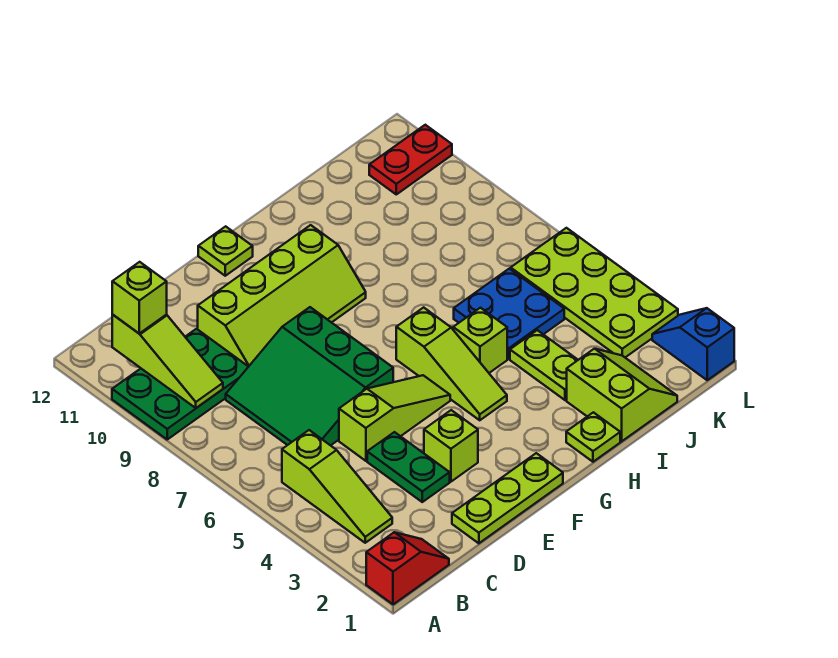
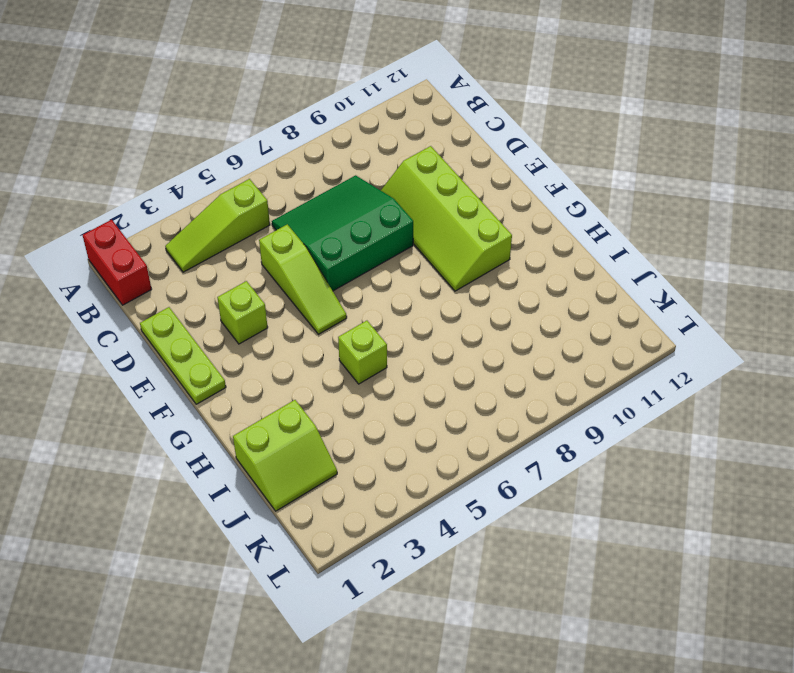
red 1x2 brick [83,220,152,305] -> red 1x2 slope [366,532,449,604]
none -> green 2x3 plate [112,329,248,439]
none -> green 1x2 plate [367,432,450,502]
none -> lime 1x1 plate [198,226,253,276]

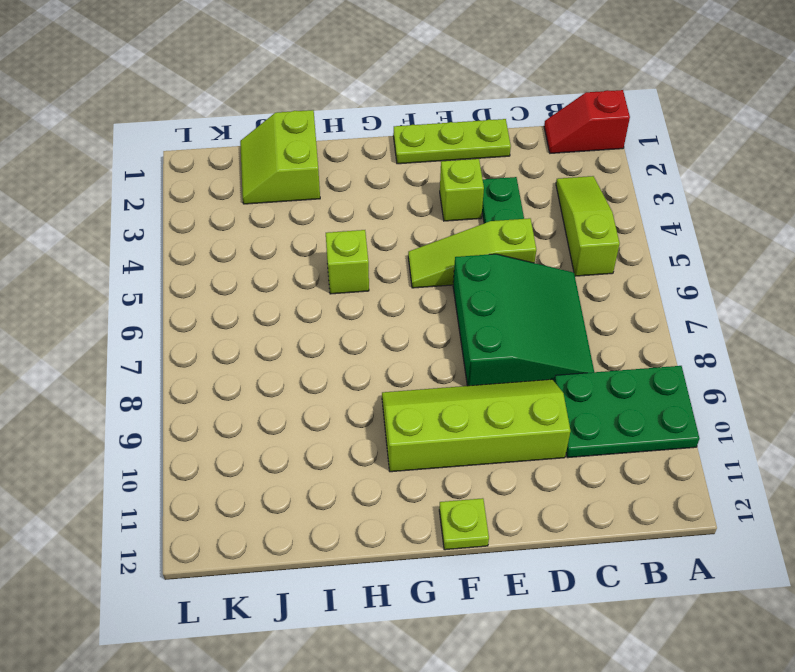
none -> lime 1x3 slope [396,307,507,420]
none -> lime 1x1 plate [566,412,620,462]
none -> lime 1x2 plate [510,330,578,400]

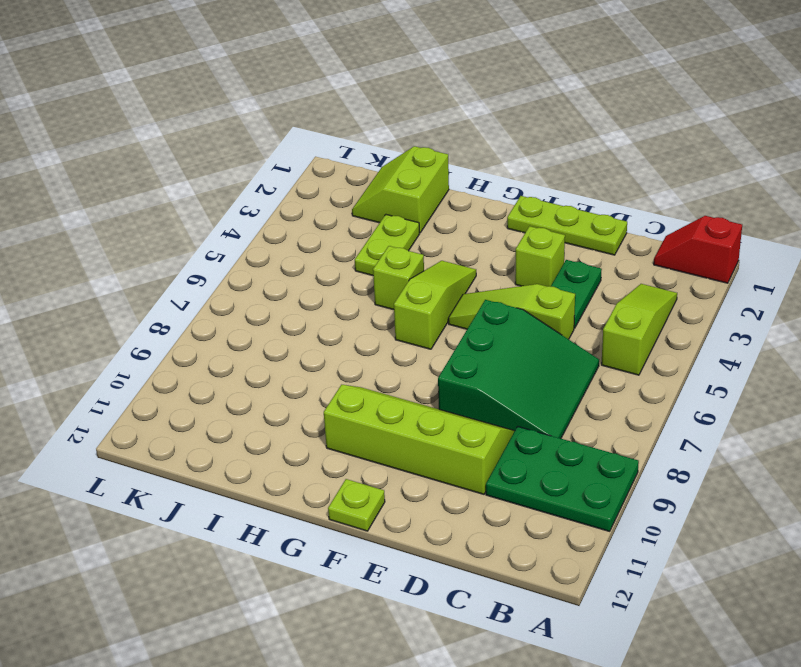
none -> lime 1x1 plate [566,412,620,462]
none -> blue 2x2 plate [454,269,564,359]
none -> lime 2x4 plate [511,228,678,357]

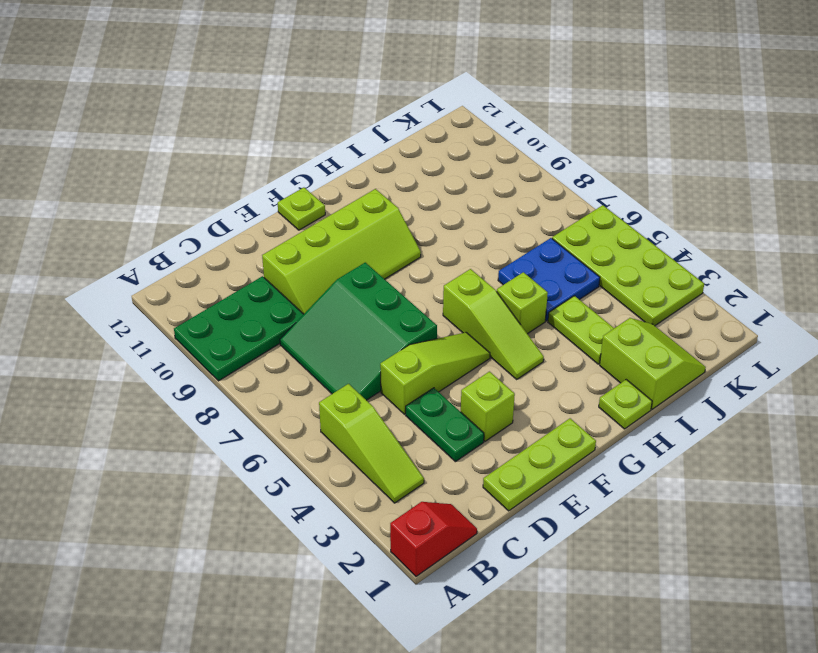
none -> red 1x2 plate [369,125,452,194]
none -> blue 1x2 slope [652,308,734,380]
none -> lime 1x3 slope [112,315,223,408]

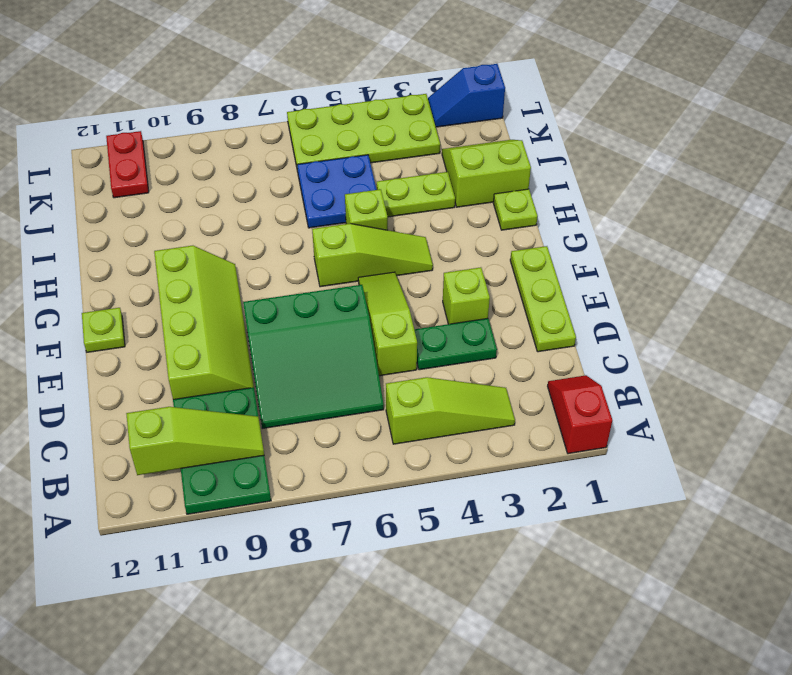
none -> lime 1x1 brick [112,262,167,333]

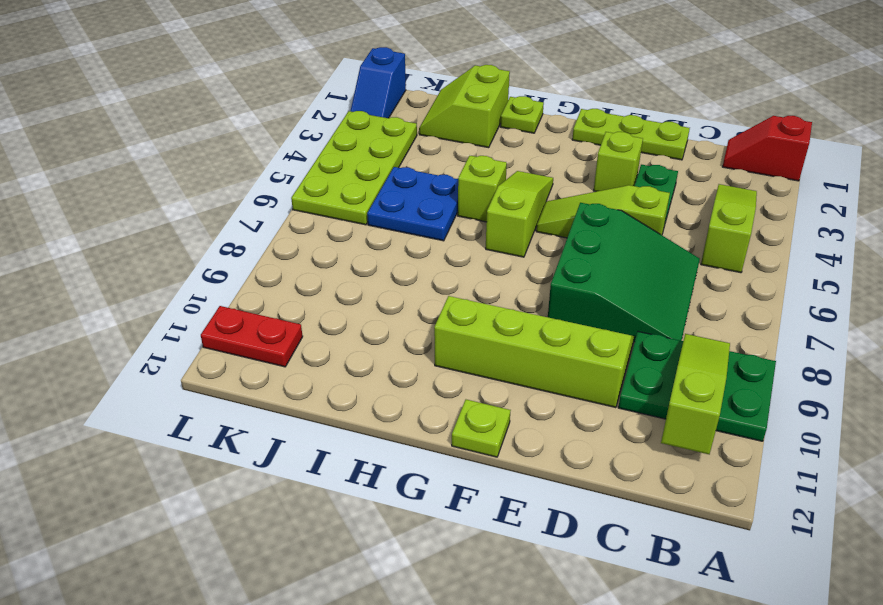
none -> lime 1x2 plate [510,330,578,400]
none -> lime 1x1 brick [112,262,167,333]

